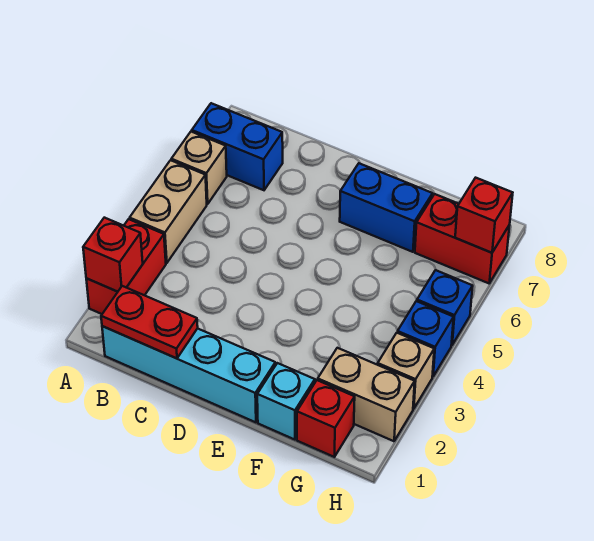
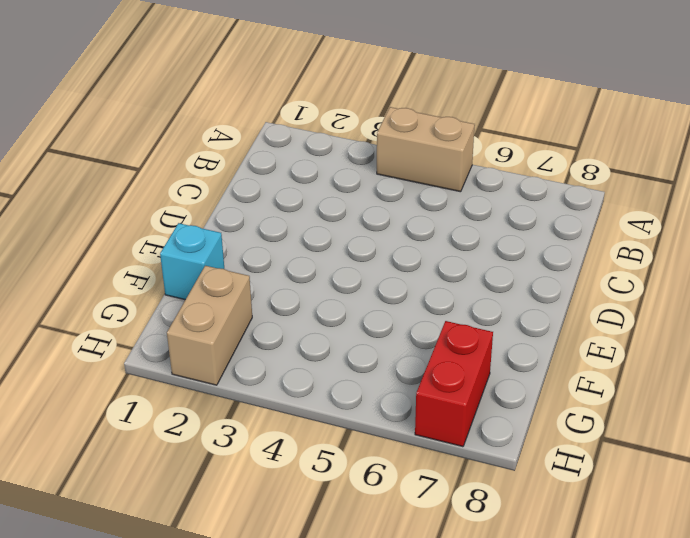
none -> red 1x2 brick [86,219,166,314]
none -> tan 1x1 brick [171,132,227,204]
none -> blue 1x2 brick [192,103,283,190]

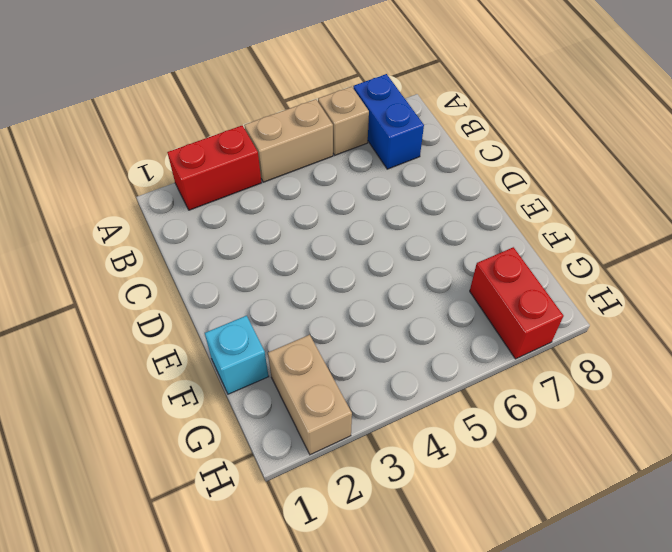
none -> cyan 1x4 brick [102,326,275,422]
none -> blue 1x2 brick [340,163,433,252]
none -> red 1x1 brick [297,380,355,457]

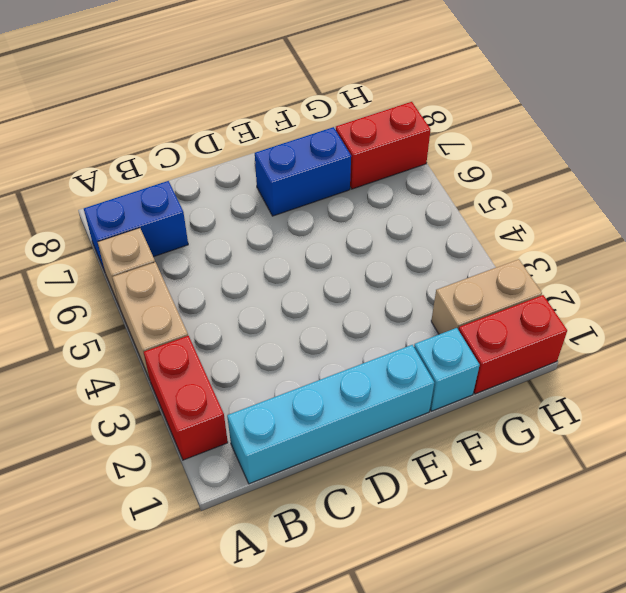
red 1x2 brick [459,295,567,394] -> red 1x1 brick [297,380,355,457]
none -> tan 1x1 brick [378,333,434,409]
none -> blue 1x1 brick [397,301,454,377]
none -> blue 1x1 brick [417,270,473,345]

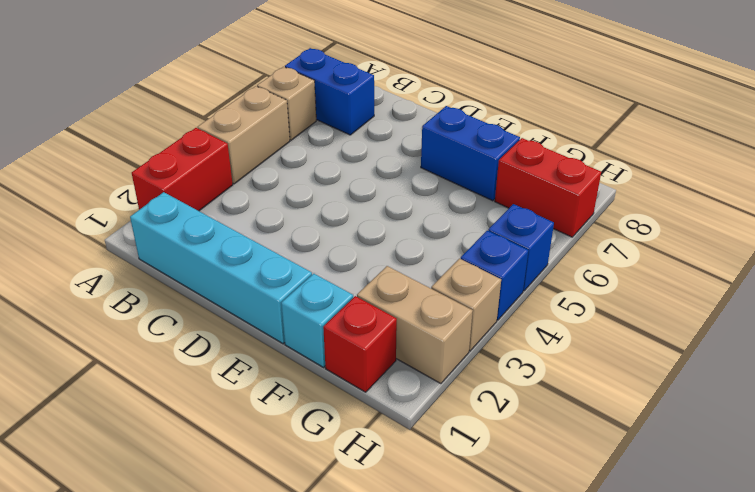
none -> red 1x1 brick [83,218,143,292]
none -> red 1x2 plate [101,286,198,358]
none -> red 1x1 brick [455,178,513,253]

